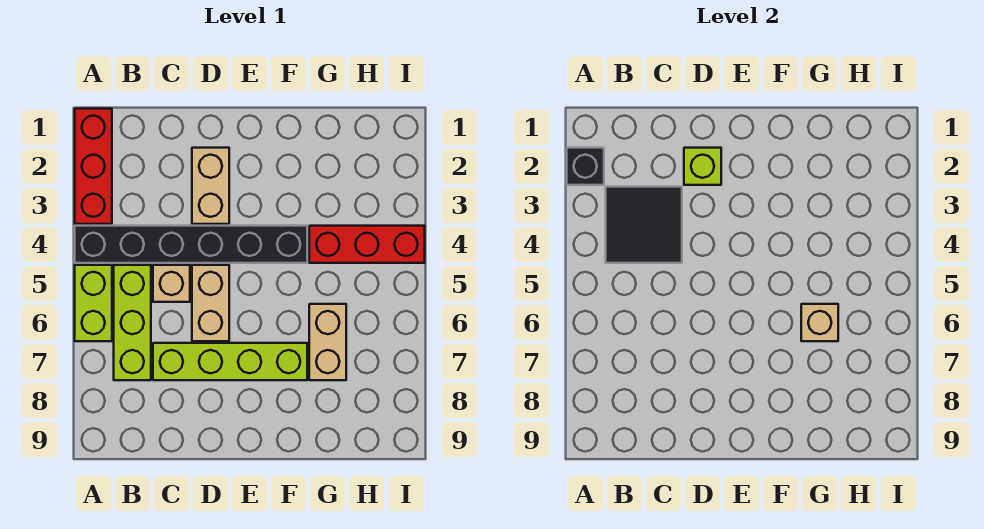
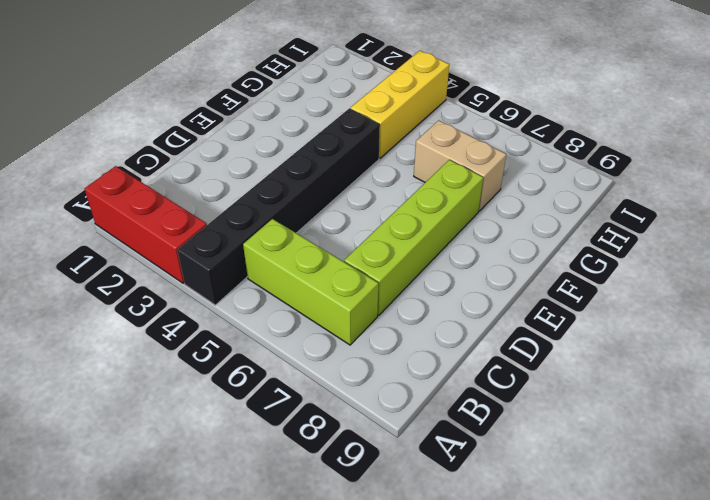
yellow 1x3 brick [351,51,449,158] -> red 1x3 brick [309,226,425,263]
none -> lime 1x2 brick [75,265,112,341]
none -> tan 1x1 brick [153,265,190,302]
none -> tan 1x2 brick [192,148,229,224]

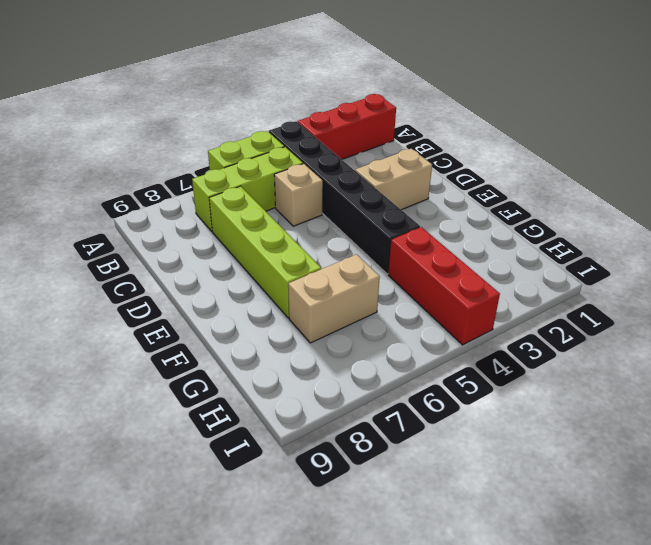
none -> tan 1x2 brick [192,265,229,341]
none -> black 1x1 brick [567,148,604,185]
none -> black 2x2 tile [606,187,682,263]

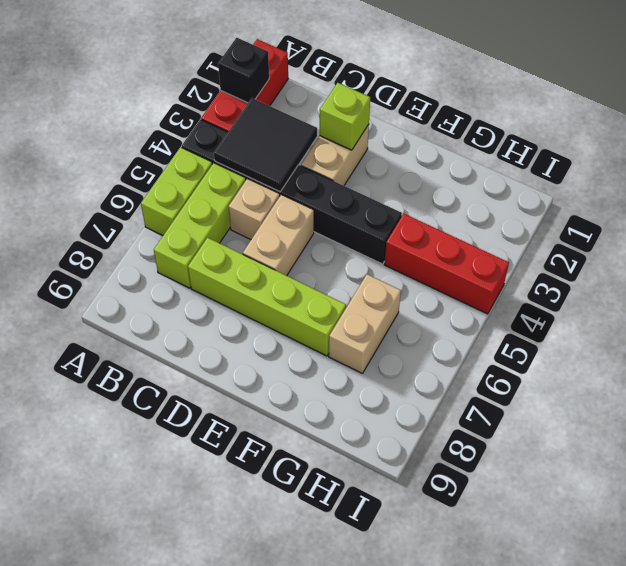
none -> tan 1x1 brick [801,304,838,341]

